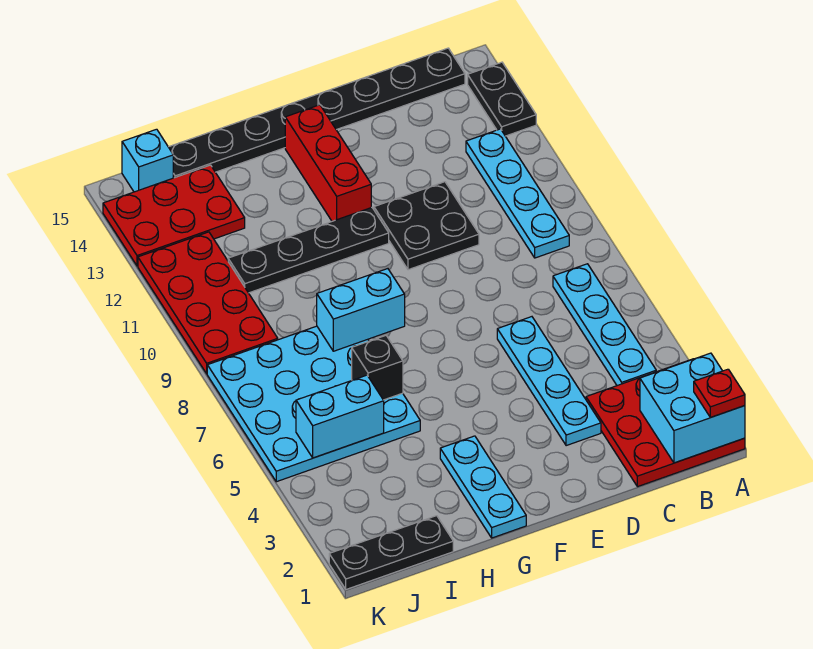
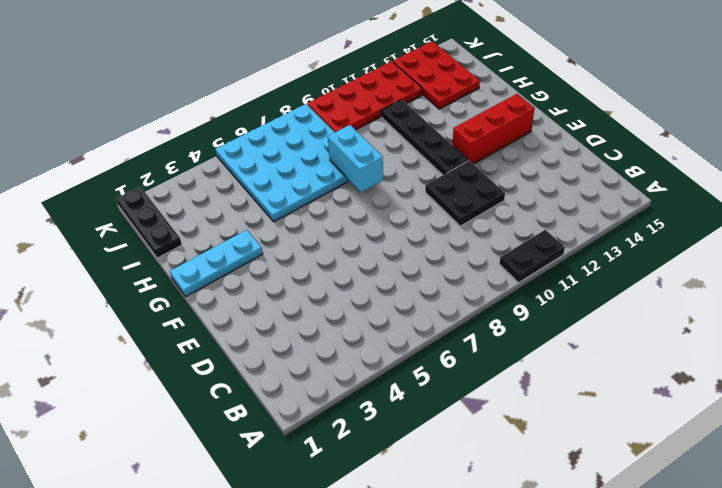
black 1x2 plate [500,230,565,283] -> black 1x2 plate moved to [468,62,536,136]
none -> red 3x3 plate [586,359,745,487]
none -> cyan 1x4 plate [553,264,656,386]
none -> cyan 1x4 plate [466,129,569,258]

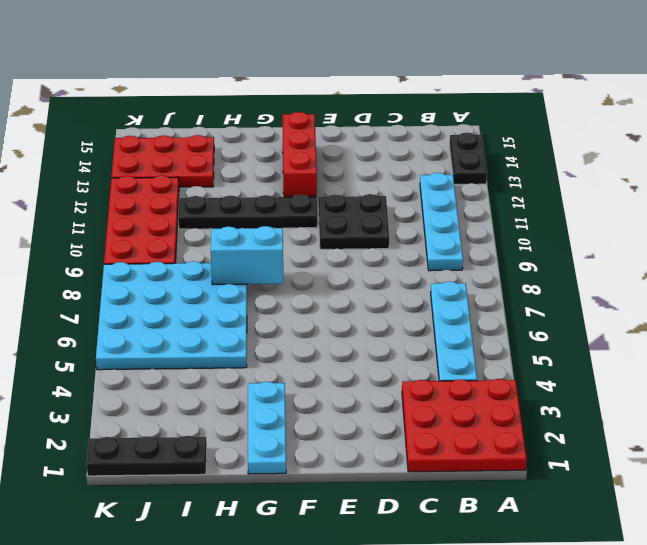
none -> black 1x8 plate [169,48,465,178]
none -> cyan 1x4 plate [497,317,601,446]
none -> cyan 1x1 brick [122,129,173,192]

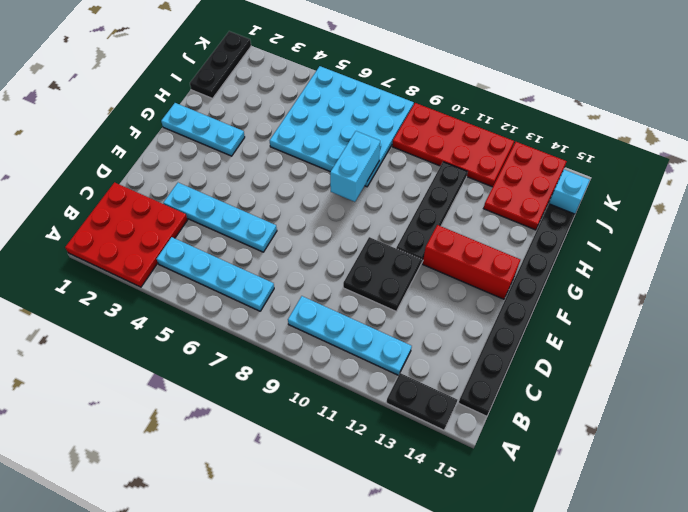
none -> cyan 2x2 brick [640,353,745,463]
none -> black 1x1 brick [352,336,403,400]
none -> cyan 1x2 brick [296,375,384,458]

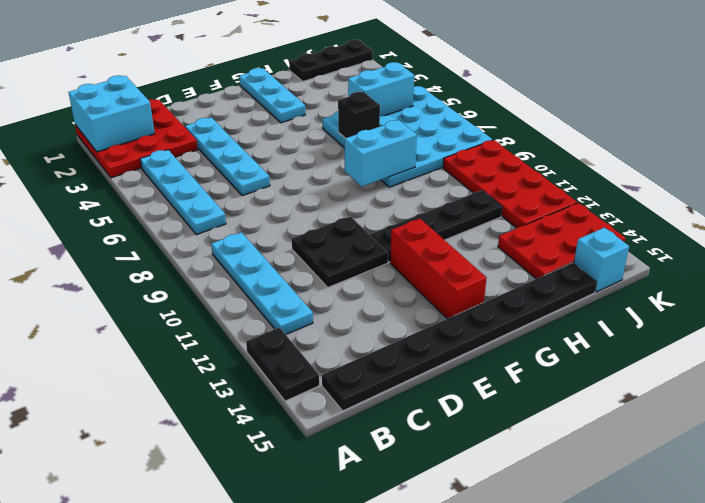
none -> red 1x1 plate [694,369,745,417]

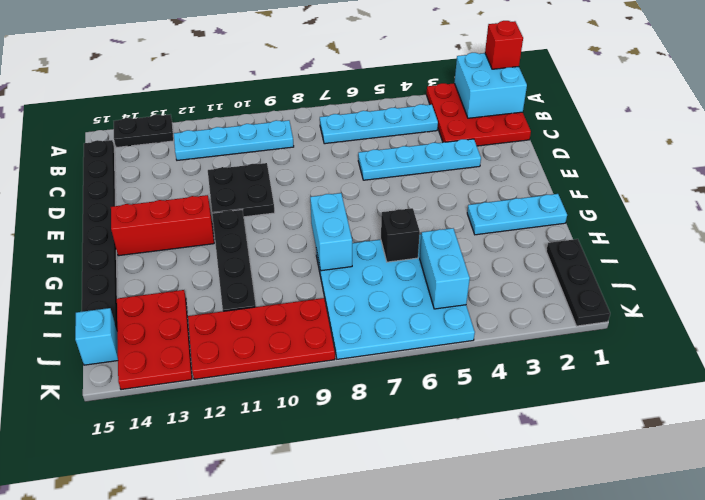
red 1x1 brick [485,21,523,69] -> red 1x1 plate [694,369,745,417]

